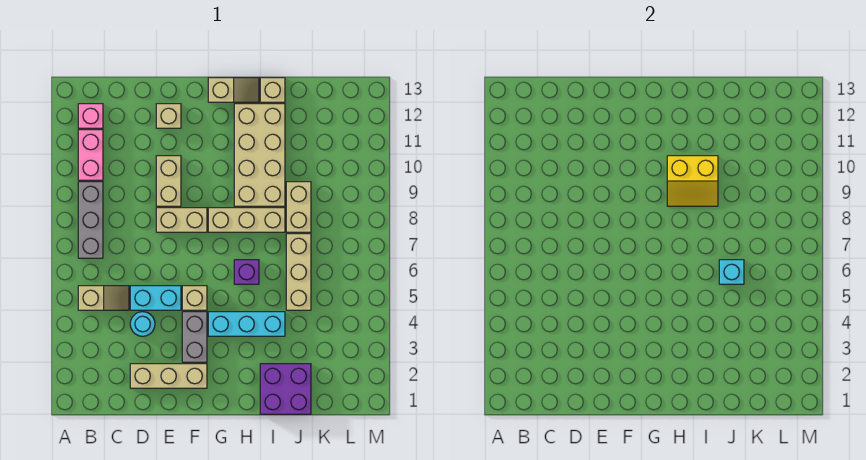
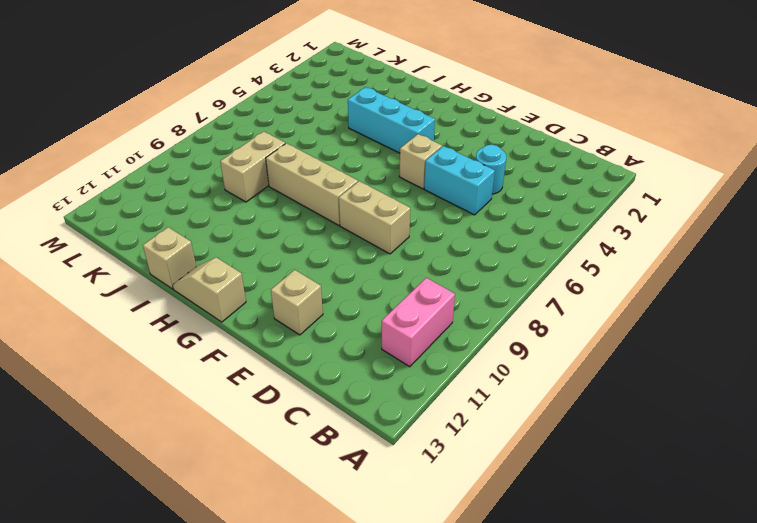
none -> tan 1x2 slope [78,286,129,310]
none -> grey 1x3 brick [78,182,103,258]
none -> pink 1x1 brick [78,104,103,128]

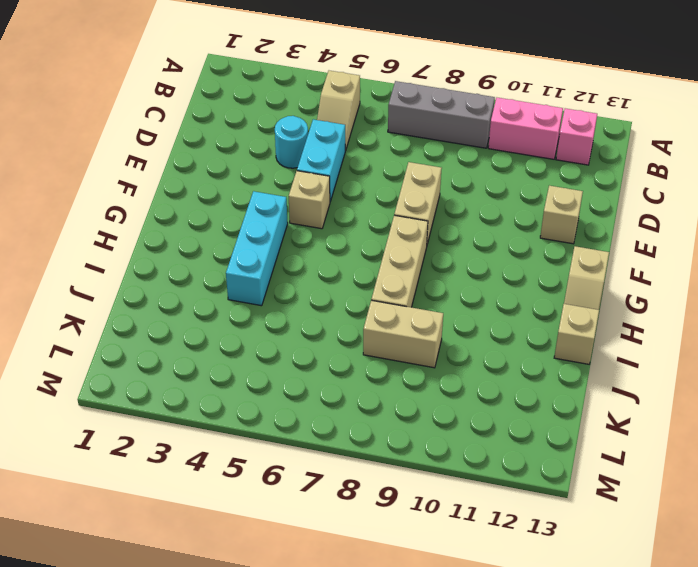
none -> tan 1x3 brick [130,364,207,388]
none -> tan 1x2 brick [156,156,181,206]
none -> grey 1x2 brick [182,312,207,362]

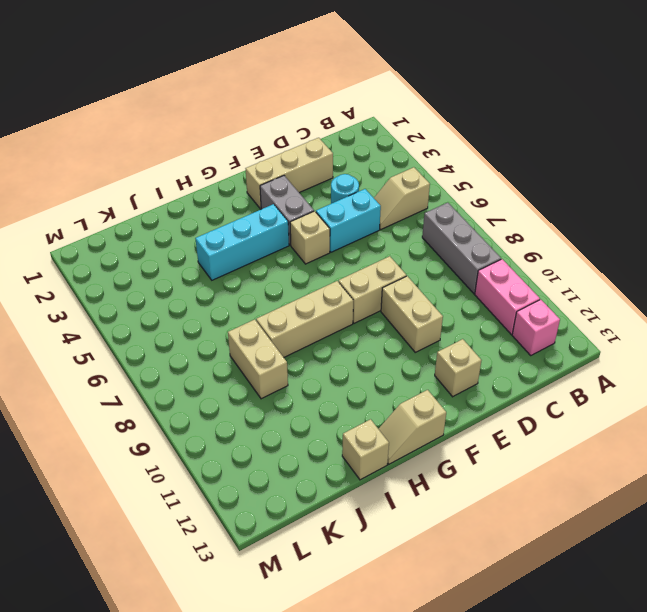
none -> purple 1x1 brick [234,260,259,284]
none -> tan 2x4 brick [234,104,285,206]
none -> purple 2x2 brick [260,364,311,414]

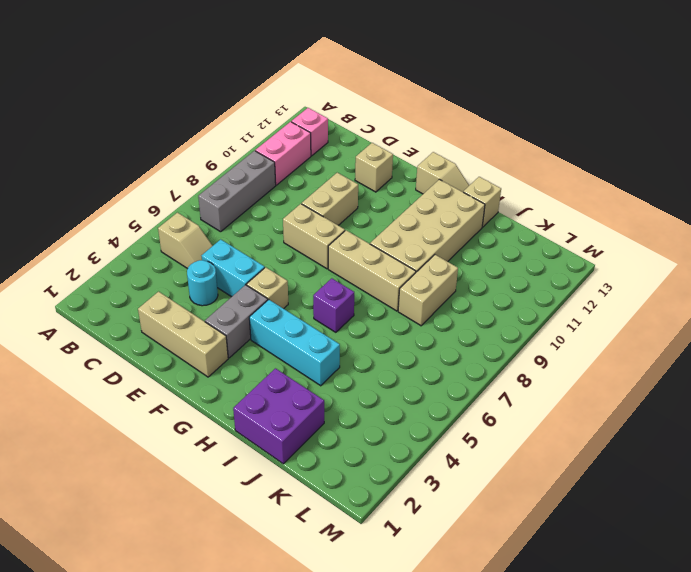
none -> tan 1x3 brick [286,234,311,310]
none -> yellow 2x2 slope [667,156,718,206]
none -> cyan 1x1 brick [719,260,744,284]

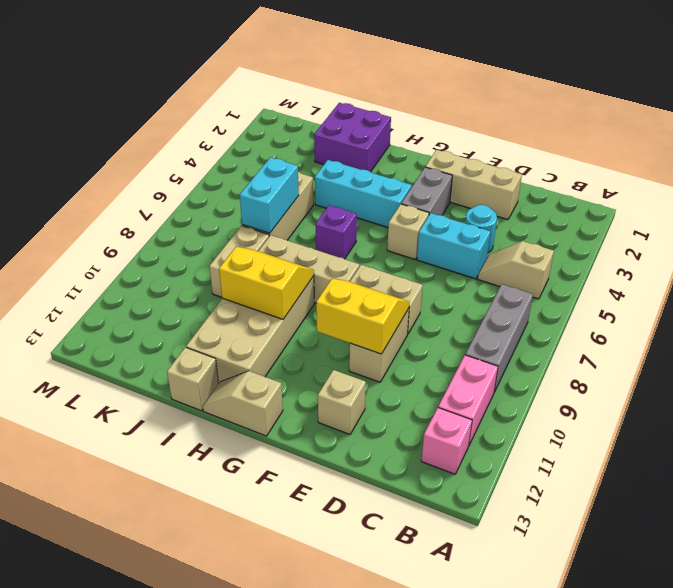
yellow 2x2 slope [316,279,410,354] -> none
cyan 1x2 brick [240,157,299,233] -> cyan 1x1 brick [719,260,744,284]

